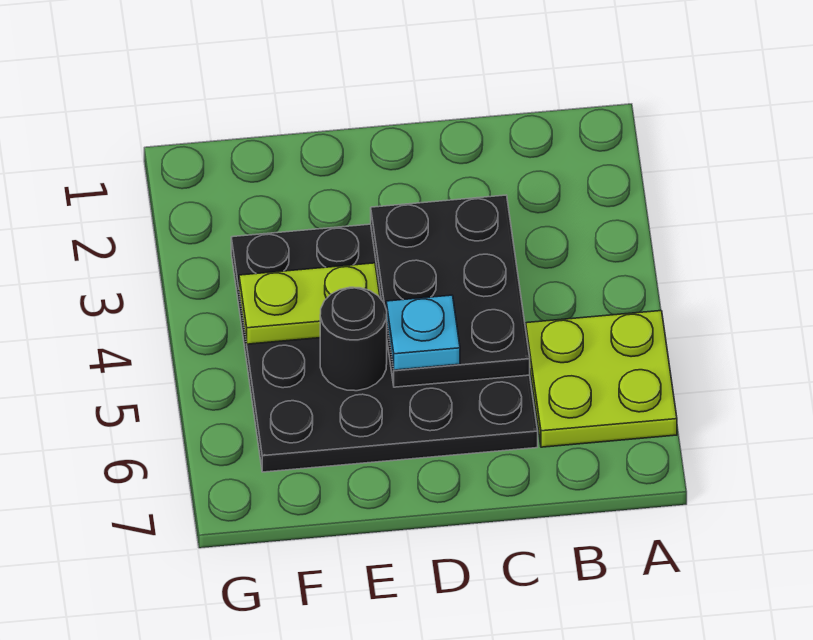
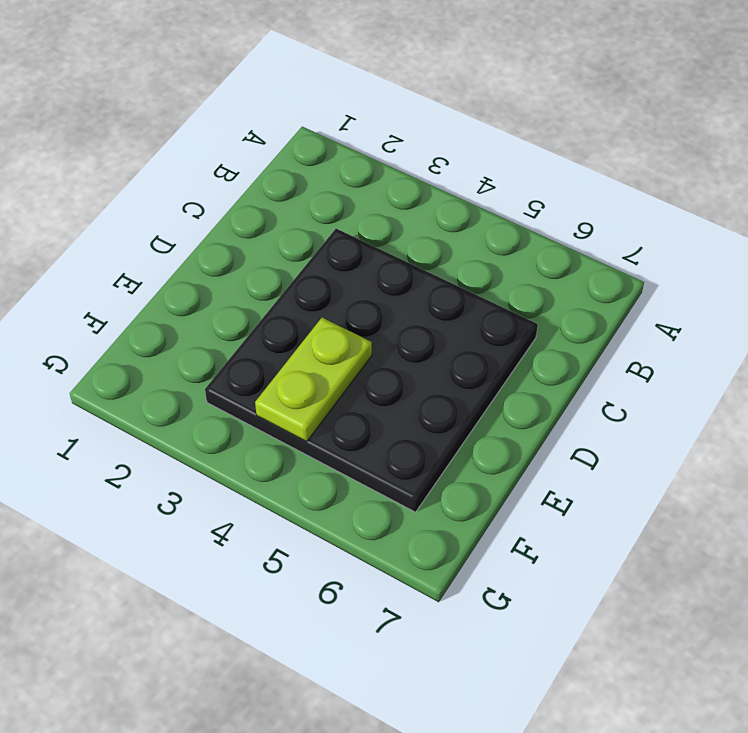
none -> lime 2x2 plate [526,311,677,447]
none -> black 2x3 plate [371,195,530,387]

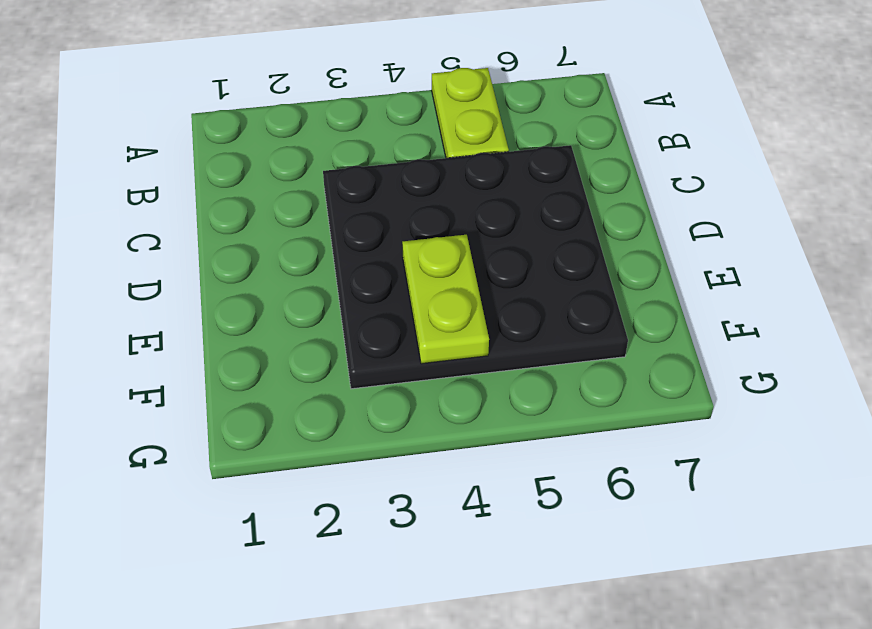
lime 1x2 plate [432,68,509,158] -> lime 2x2 plate [526,311,677,447]
none -> black 2x3 plate [371,195,530,387]
none -> black 1x1 round brick [320,287,387,391]

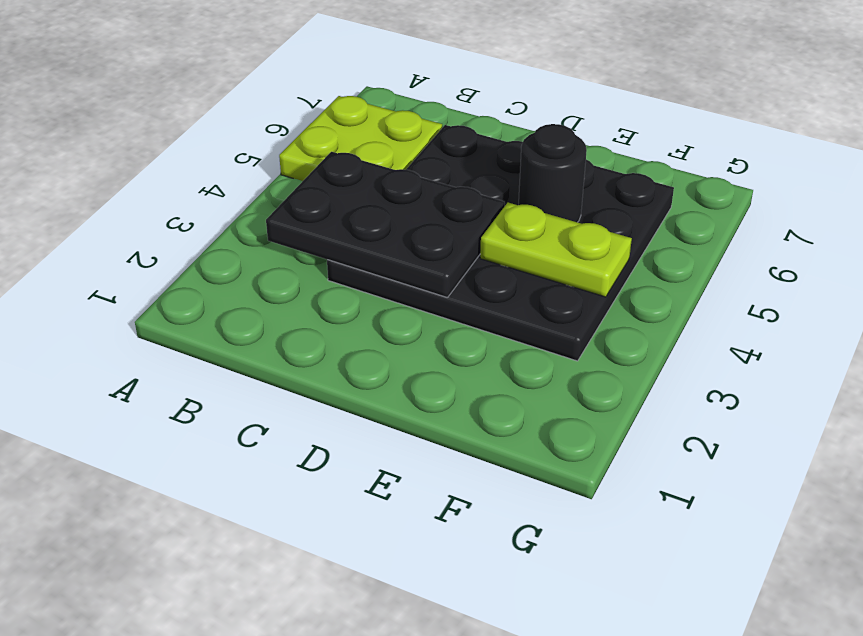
black 2x3 plate [266,152,505,298] -> black 2x3 plate turned to [371,195,530,387]
none -> cyan 1x1 plate [386,295,460,370]

